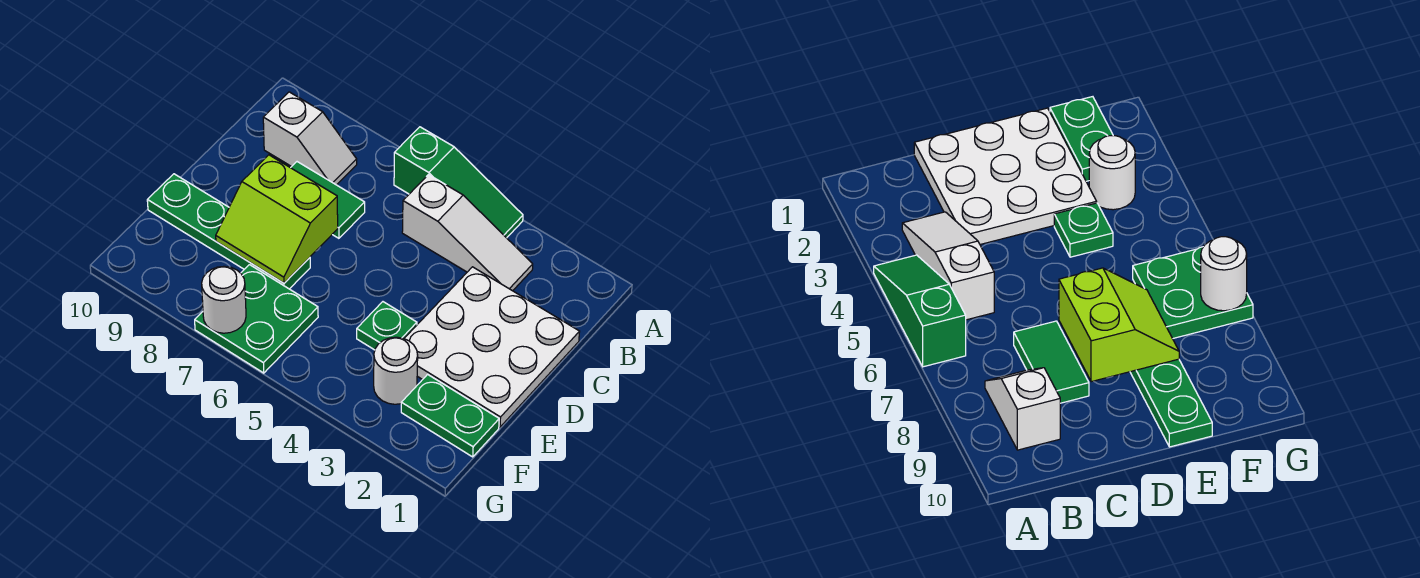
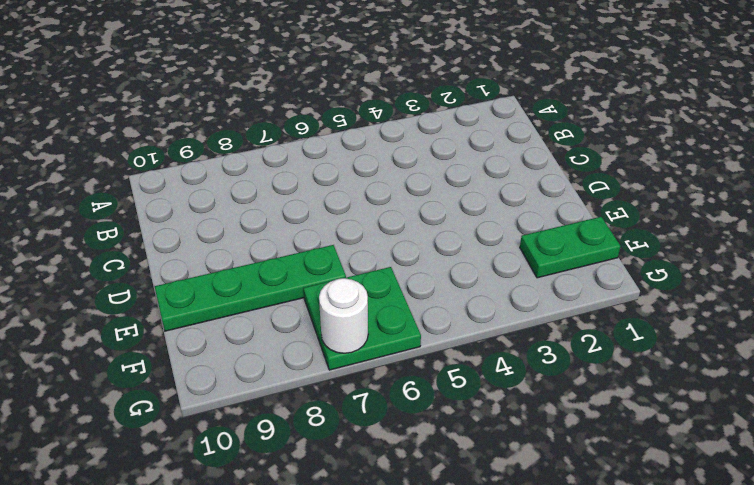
none -> green 1x3 slope [394,127,523,238]
none -> white 1x3 slope [402,175,533,291]
none -> white 1x2 slope [263,92,357,185]

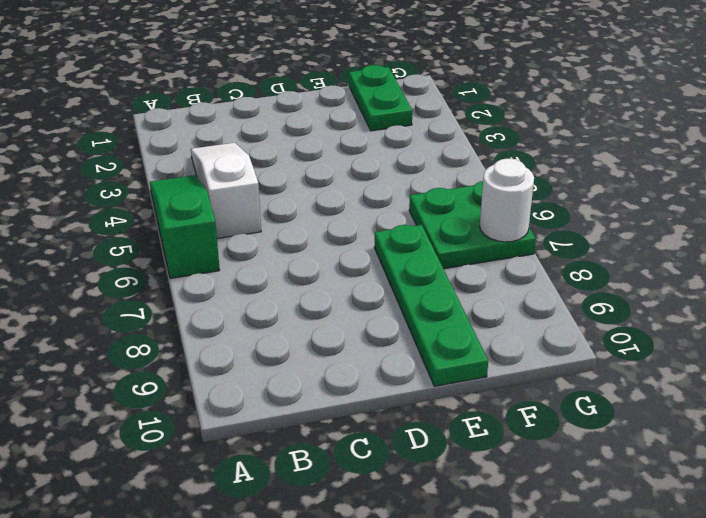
none -> white 1x2 slope [263,92,357,185]
none -> white 3x3 plate [404,267,580,427]
none -> green 1x2 tile [291,162,365,238]

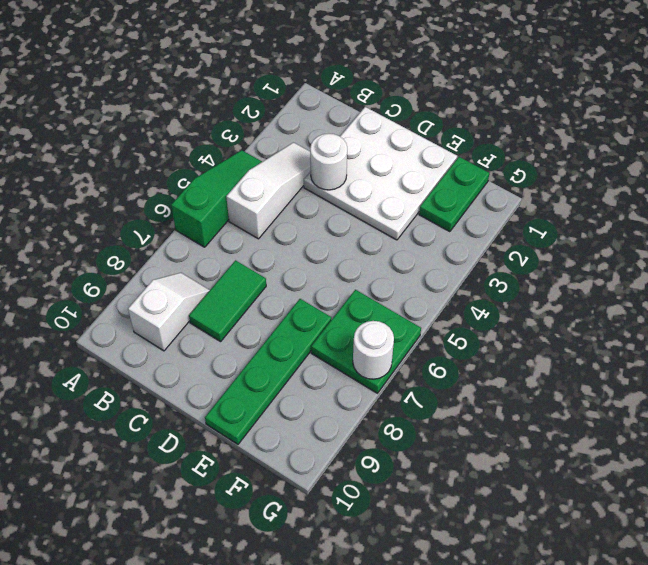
white 1x1 round brick [310,133,347,190] -> white 1x1 round brick moved to [374,337,418,404]
none -> green 1x1 plate [357,302,417,350]
none -> lime 2x2 slope [216,155,338,283]

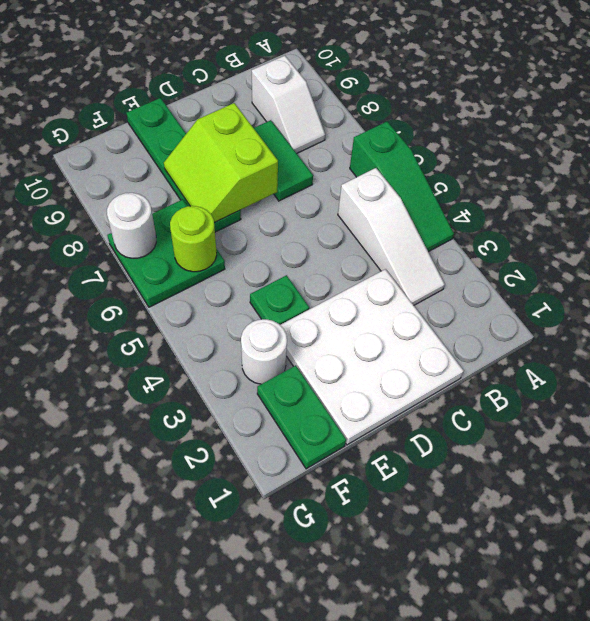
lime 1x1 round brick [170,206,217,272] -> none

